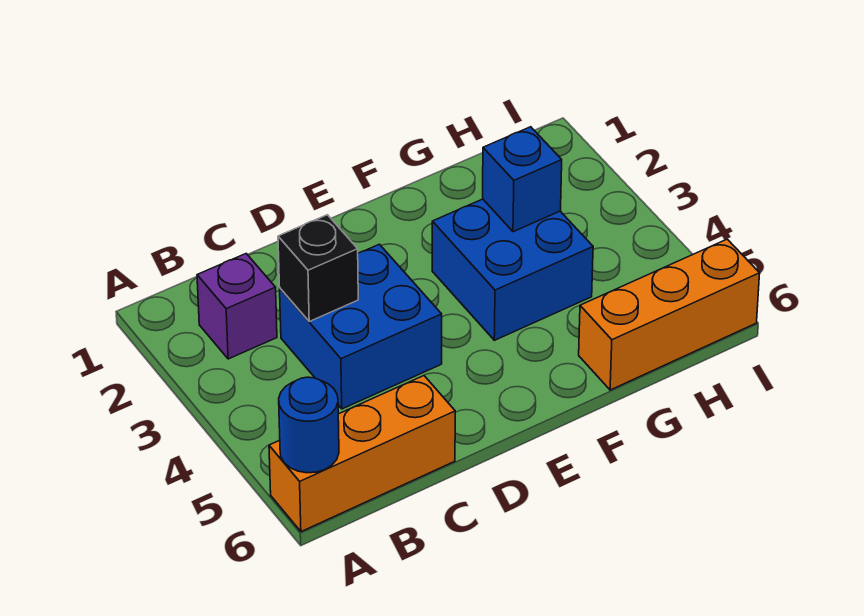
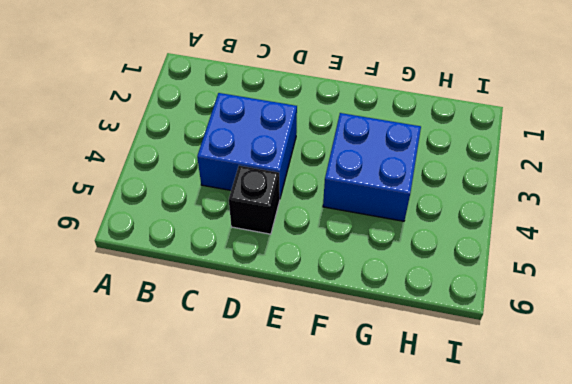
black 1x1 brick [229,166,280,234] -> black 1x1 brick moved to [278,215,358,321]
none -> orange 1x3 brick [269,376,455,532]
none -> purple 1x1 brick [197,254,277,359]

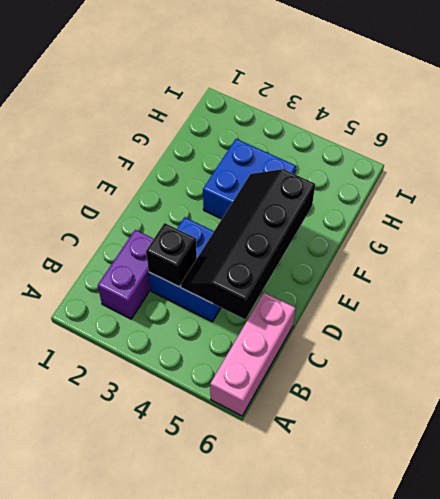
pink 1x3 brick [210,293,296,416] -> orange 1x3 brick [269,376,455,532]
purple 1x2 brick [98,230,153,319] -> purple 1x1 brick [197,254,277,359]
black 2x4 slope [181,169,315,319] -> none
none -> orange 1x3 brick [579,239,760,390]
none -> blue 1x1 round brick [279,377,339,473]

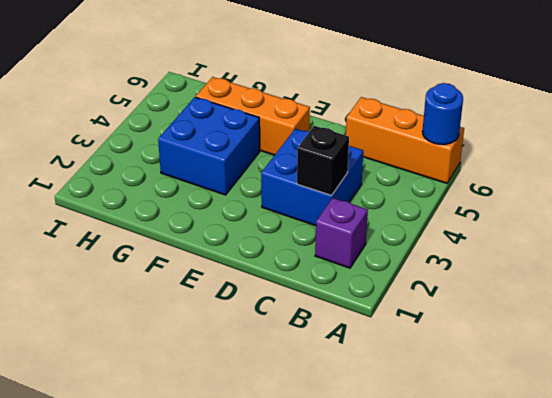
orange 1x3 brick [196,77,310,155] -> orange 1x3 brick moved to [579,239,760,390]
none -> blue 1x1 brick [483,127,562,232]

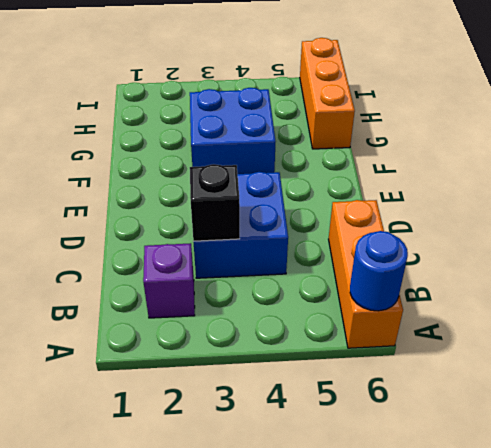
none -> blue 1x1 brick [483,127,562,232]

